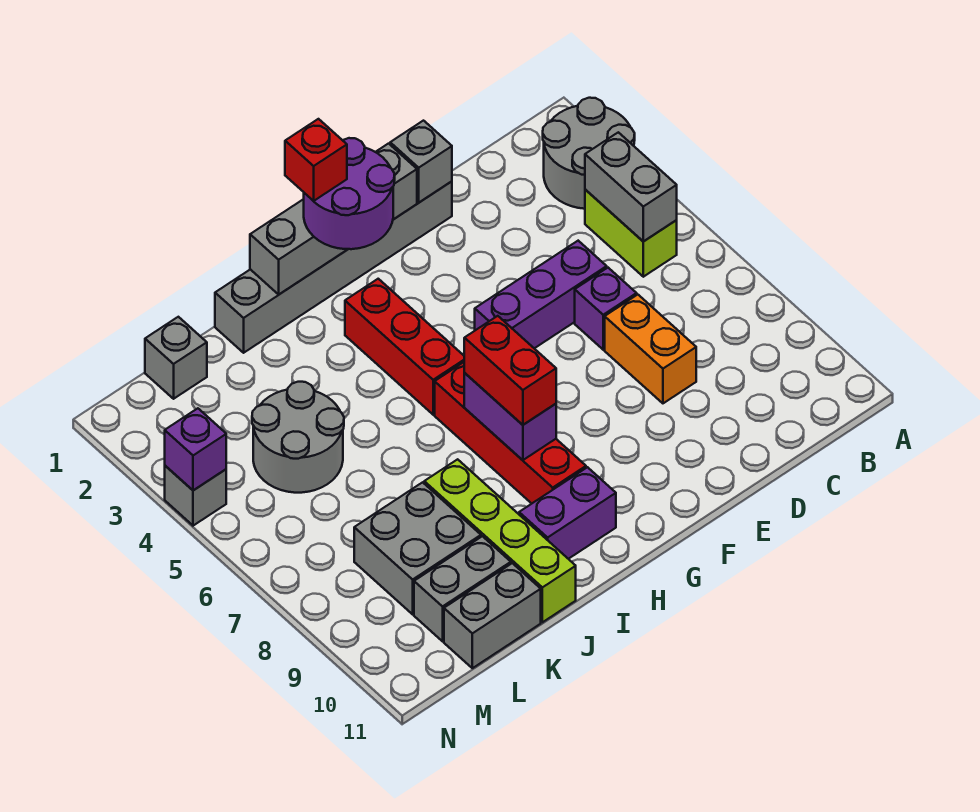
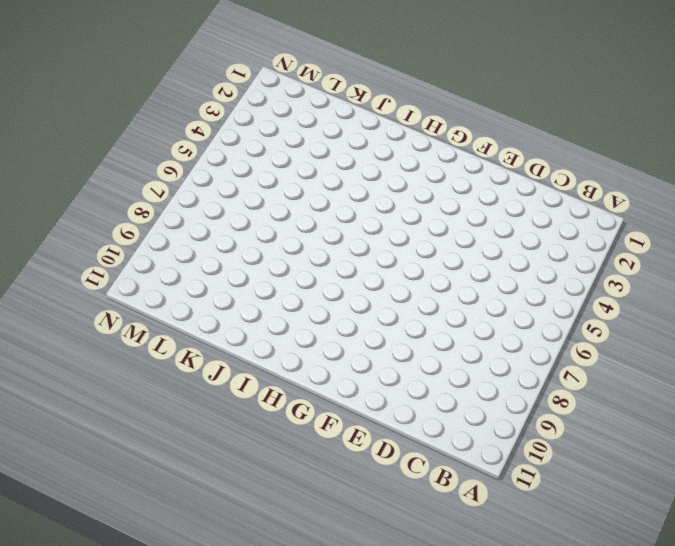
none -> grey 2x2 round brick [543,98,635,209]
none -> lime 1x2 brick [585,190,677,277]
none -> purple 1x3 brick [475,241,607,348]

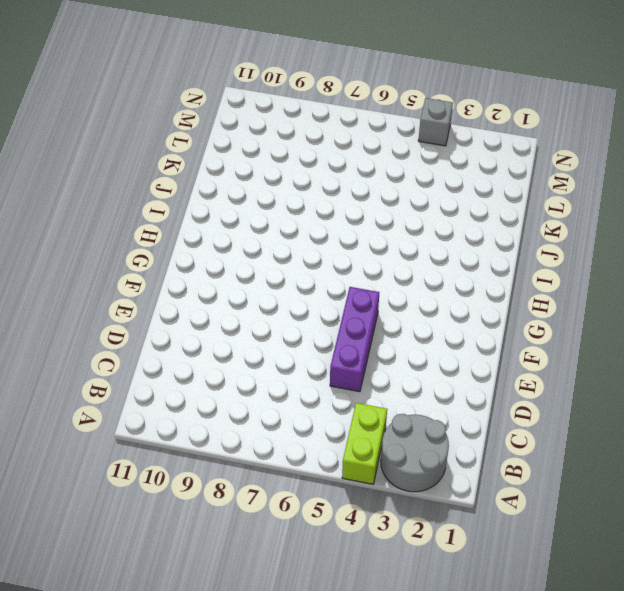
lime 1x2 brick [342,403,387,484] -> lime 1x2 brick turned to [585,190,677,277]
none -> purple 1x1 brick [575,268,637,350]
none -> orange 1x2 brick [605,295,696,403]
none -> grey 1x6 brick [215,181,452,353]

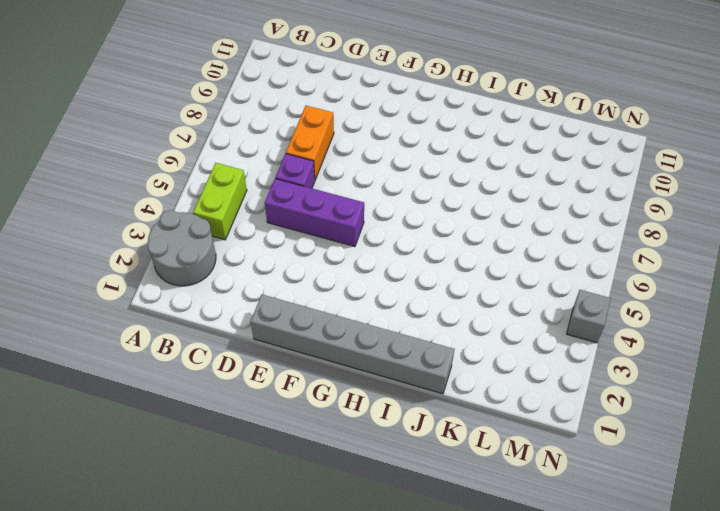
none -> red 1x3 brick [345,279,464,415]
none -> red 1x4 brick [435,362,586,504]
none -> purple 1x2 brick [519,467,616,559]

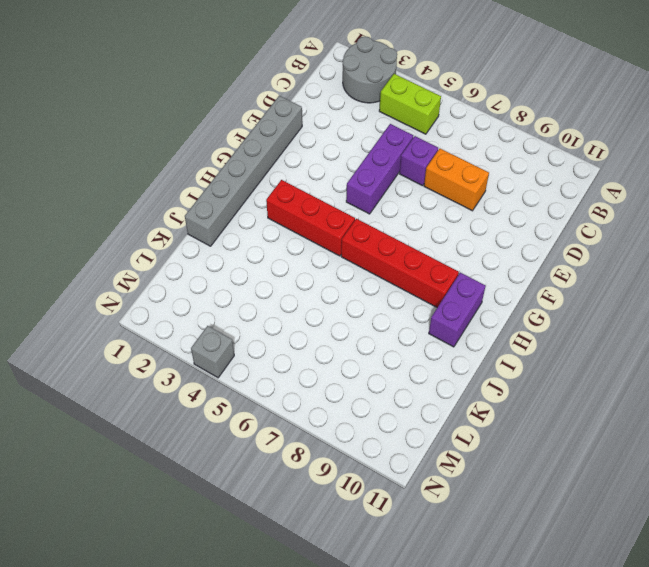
none -> lime 1x4 brick [424,459,576,622]
none -> grey 2x2 round brick [252,382,344,493]
none -> grey 2x2 brick [354,482,481,614]

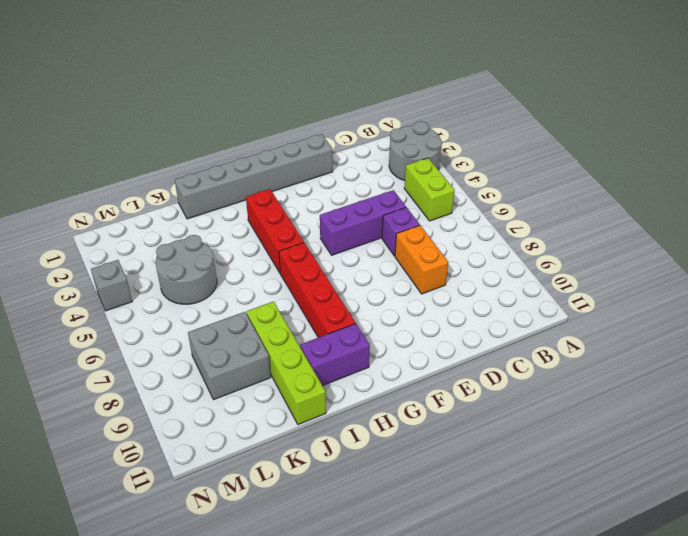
none -> grey 1x2 brick [414,536,511,641]
none -> grey 1x2 brick [444,563,541,668]
none -> grey 1x1 brick [145,317,207,399]

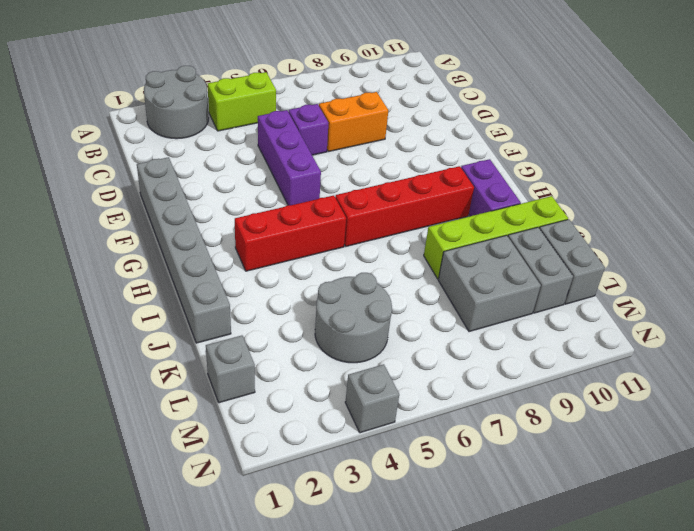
none -> grey 1x2 brick [585,132,677,242]
none -> grey 1x1 brick [390,121,452,202]
none -> grey 1x4 brick [250,144,417,294]

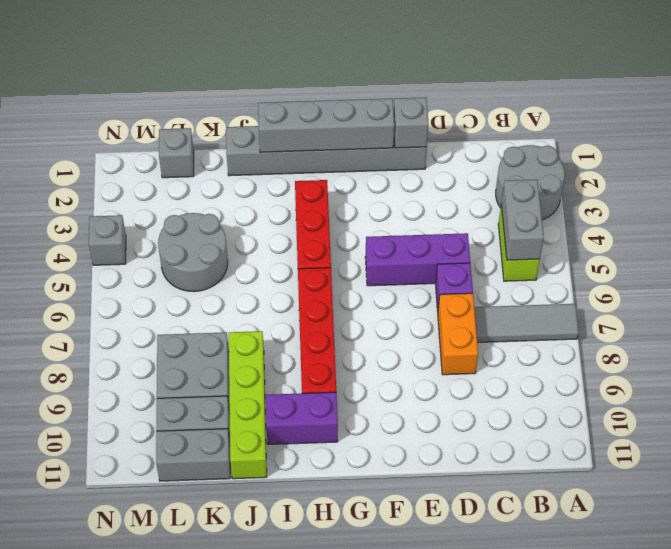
grey 1x3 tile [474,304,579,343] -> none
none -> purple 1x2 brick [464,373,556,460]
none -> purple 1x1 brick [165,408,226,490]
none -> purple 2x2 round brick [304,138,395,249]

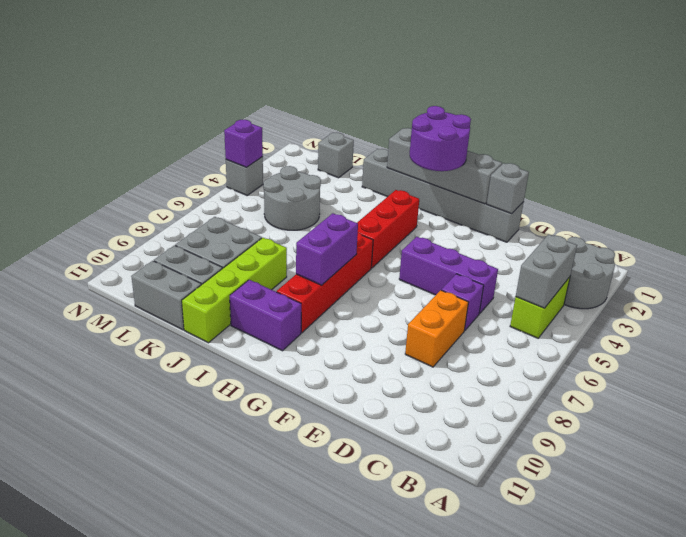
none -> red 1x2 brick [464,316,556,425]
none -> red 1x1 brick [285,119,347,201]

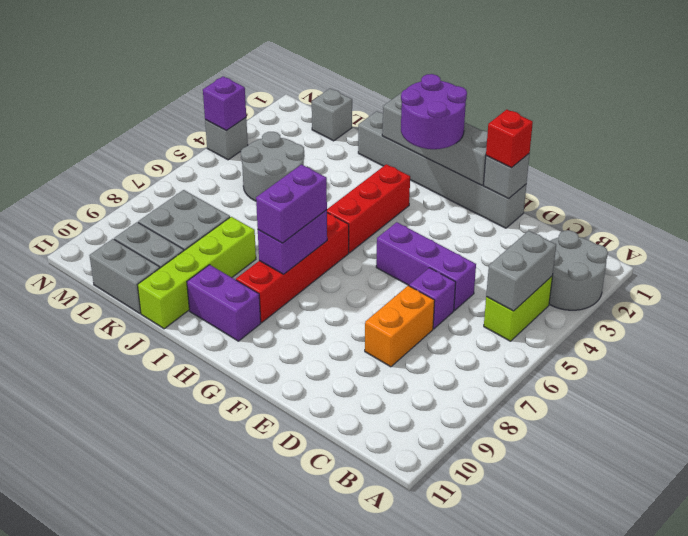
red 1x1 brick [486,110,533,168] -> red 1x1 brick moved to [285,119,347,201]
purple 1x2 brick [256,165,327,243] -> red 1x2 brick [464,316,556,425]

